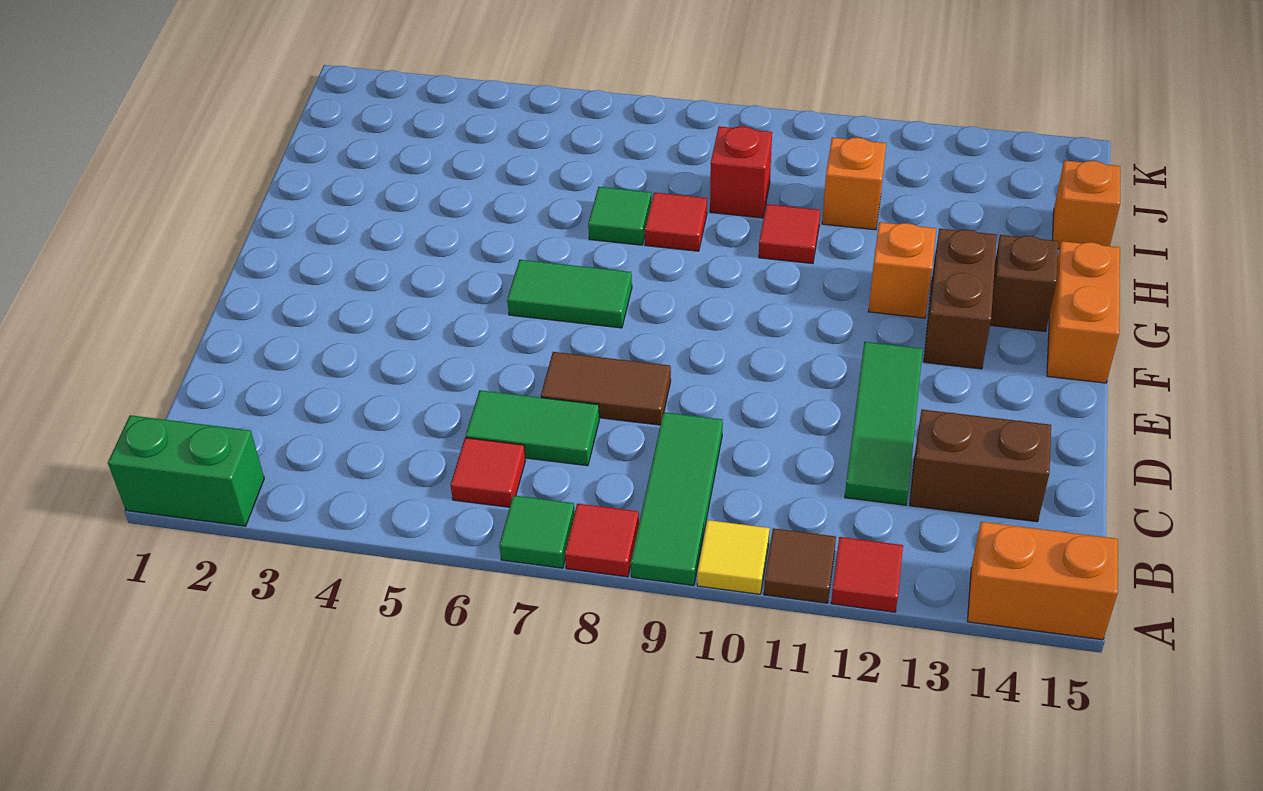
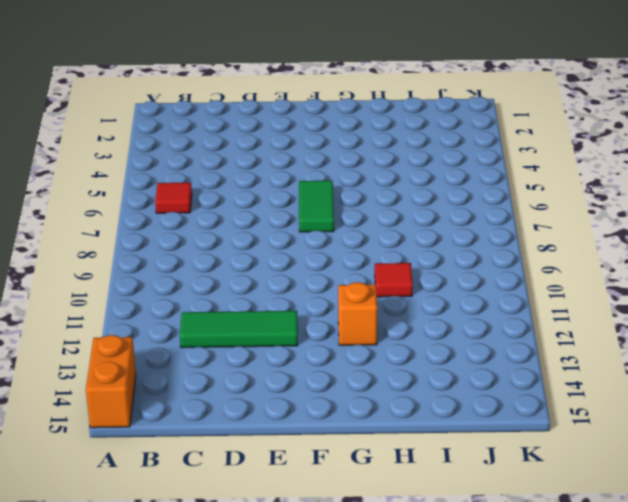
none -> green 1x2 brick [108,415,264,526]
none -> green 1x1 tile [499,495,575,568]
none -> red 1x1 tile [565,504,639,577]

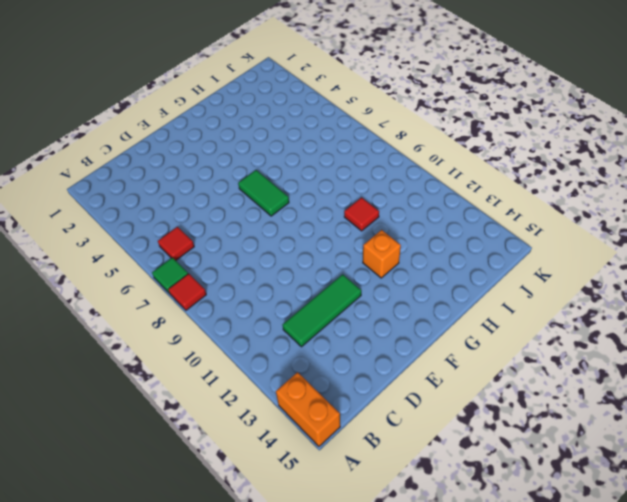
none -> green 1x2 brick [108,415,264,526]
none -> green 1x3 tile [631,412,723,586]
none -> yellow 1x1 tile [697,520,770,594]

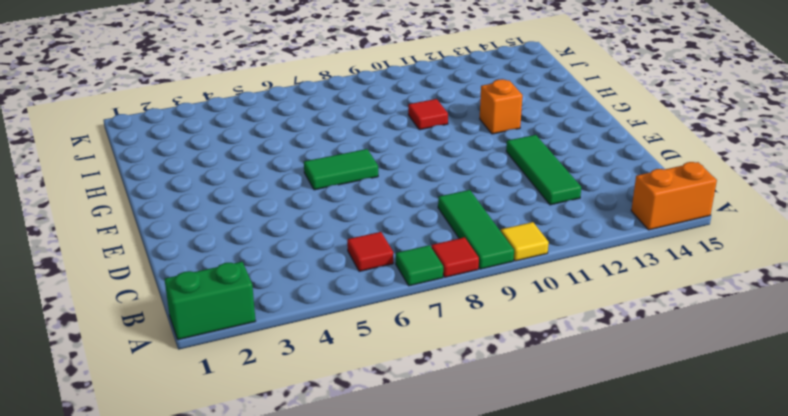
none -> brown 1x1 tile [764,528,836,603]
none -> red 1x1 tile [831,537,903,612]
none -> green 1x2 tile [466,390,599,466]

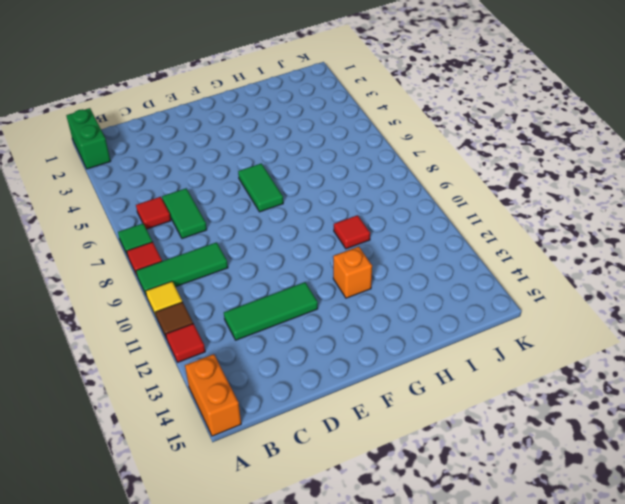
none -> brown 1x2 brick [910,410,1051,522]
none -> brown 1x2 tile [541,352,671,425]
none -> brown 1x2 brick [924,228,997,369]

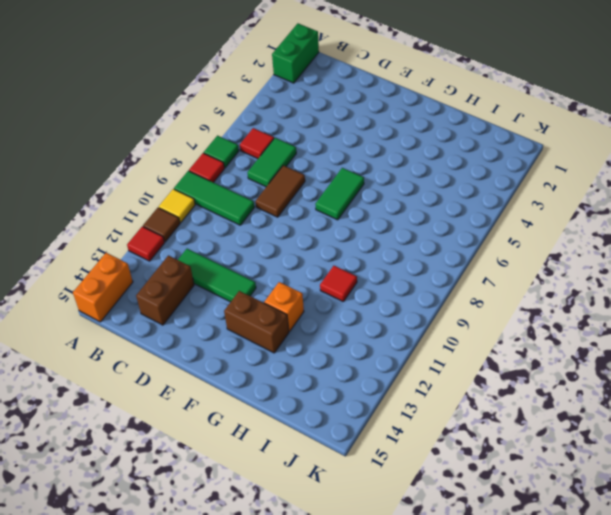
none -> orange 1x2 brick [1047,241,1120,383]
none -> brown 1x1 brick [990,235,1058,332]
none -> green 1x1 tile [588,187,651,245]

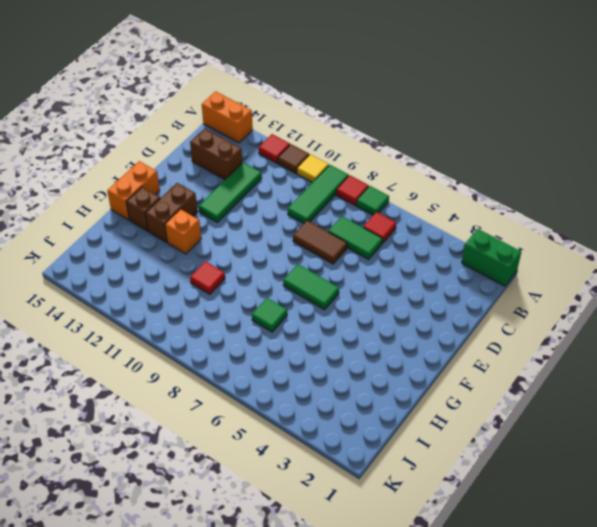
none -> red 1x1 tile [645,193,707,251]
none -> red 1x1 brick [710,126,772,218]
none -> orange 1x1 brick [822,138,886,230]

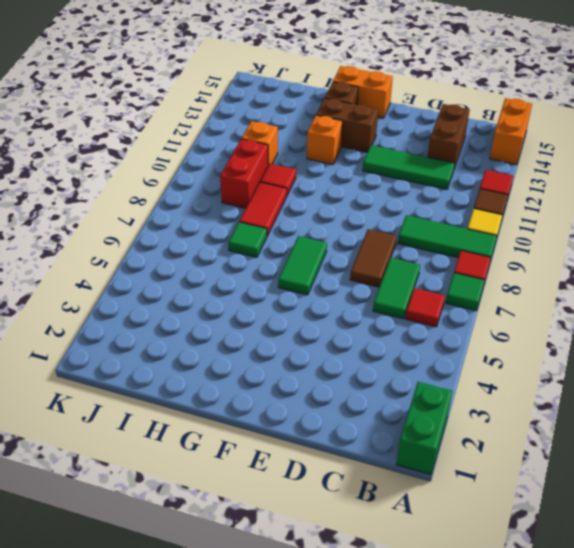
red 1x2 tile [239,182,287,236] -> red 1x1 tile [645,193,707,251]
red 1x2 brick [220,139,268,208] -> red 1x1 brick [710,126,772,218]
none -> orange 1x1 brick [1052,160,1120,249]

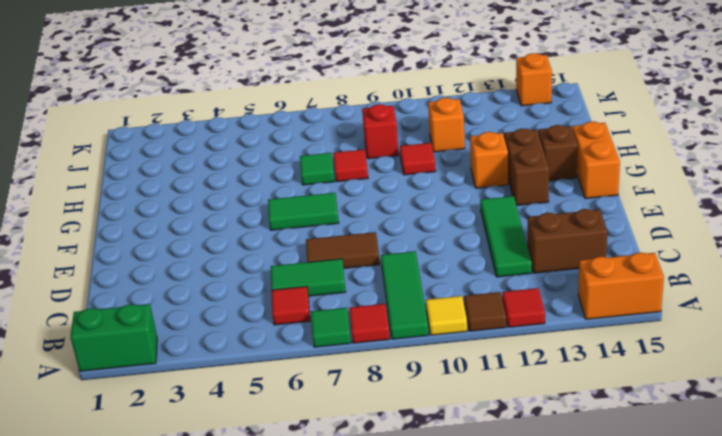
orange 1x1 brick [516,53,552,106] -> orange 1x1 brick moved to [1052,160,1120,249]

